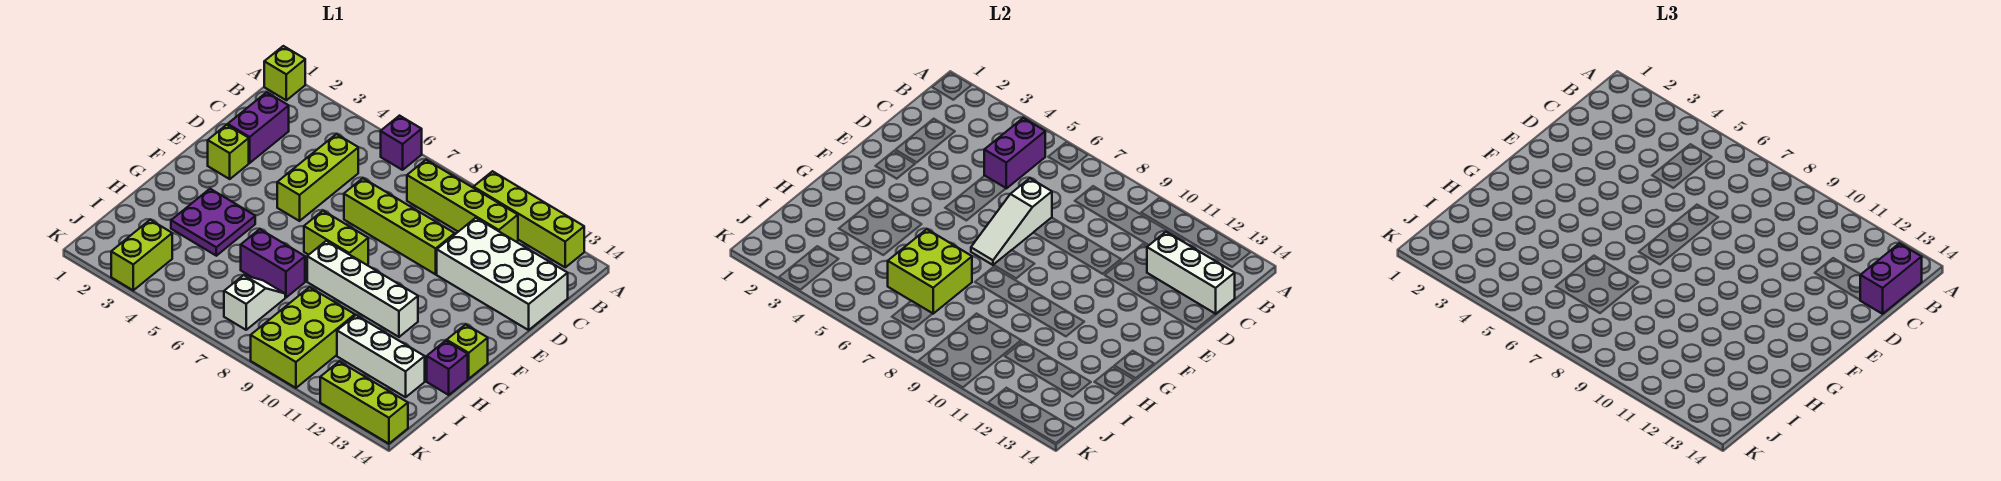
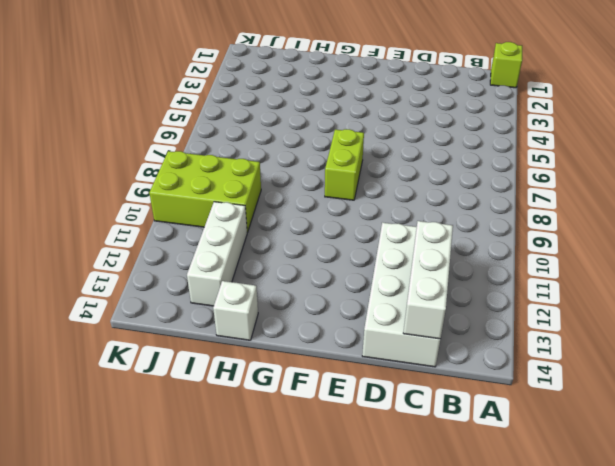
white 1x1 brick [213,281,258,340] -> purple 1x1 brick [427,341,468,395]
none -> purple 1x1 brick [381,116,422,170]
none -> lime 1x4 brick [473,171,584,267]
none -> lime 1x4 brick [407,160,518,242]

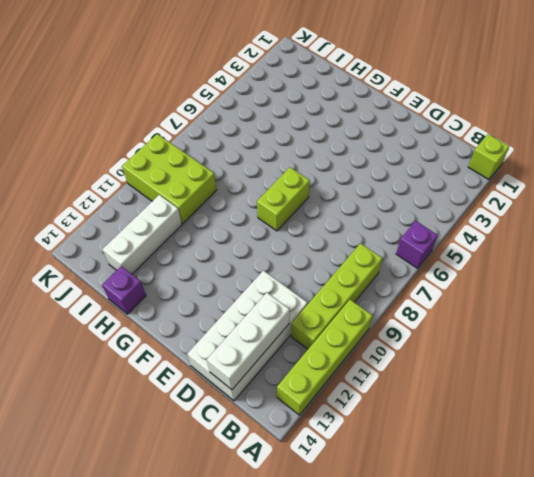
none -> purple 1x2 brick [228,92,289,163]
none -> lime 1x3 brick [277,134,358,221]
none -> lime 1x4 brick [344,178,455,274]

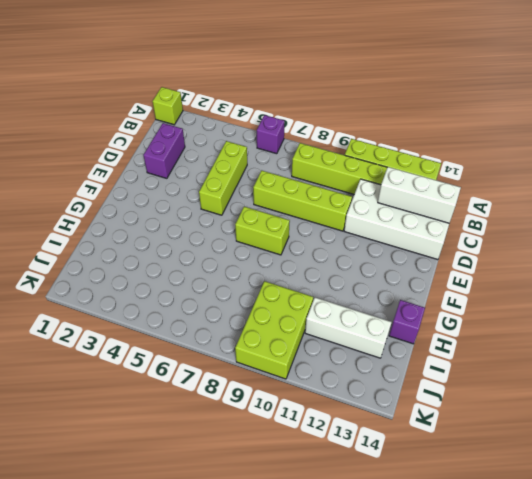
none -> lime 1x1 brick [208,125,249,179]
none -> purple 2x2 plate [171,189,255,256]
none -> white 1x4 brick [307,241,418,337]

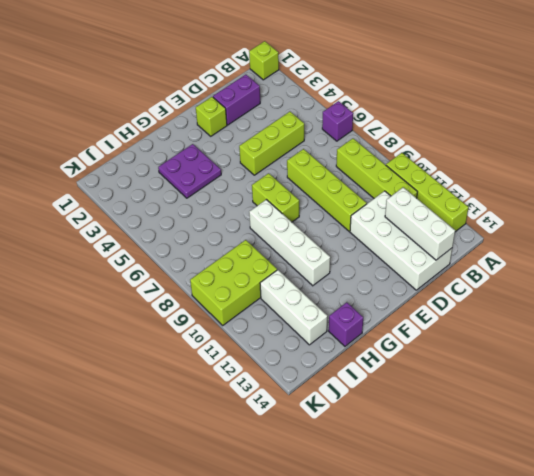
none -> lime 1x1 brick [447,324,488,379]
none -> purple 1x2 brick [241,229,305,297]
none -> white 1x2 slope [224,275,285,330]

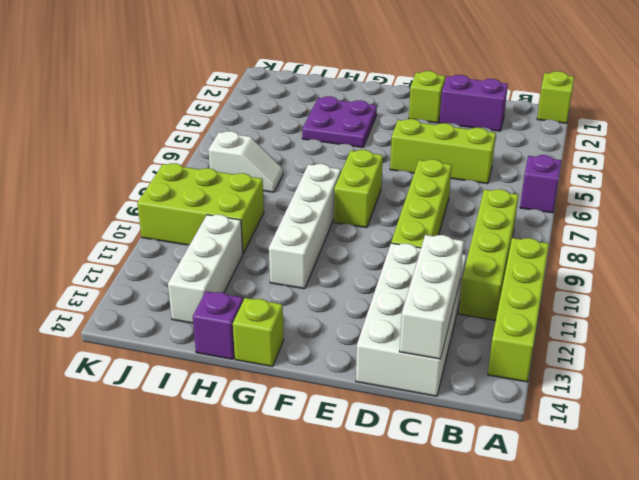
none -> purple 1x2 brick [241,229,305,297]
none -> lime 1x2 brick [111,220,172,290]
none -> lime 1x3 brick [320,361,408,444]

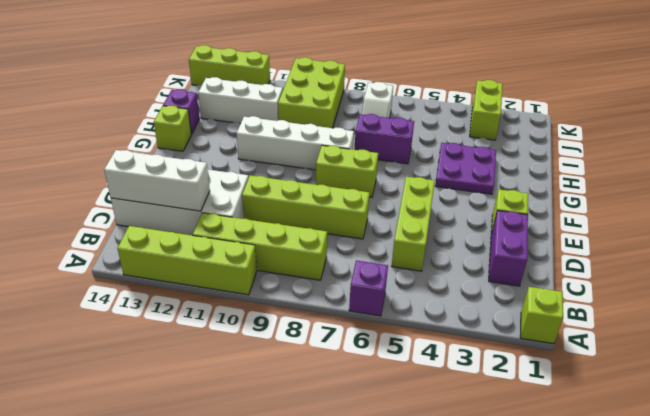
none -> purple 1x2 brick [984,118,1045,188]
none -> white 1x3 slope [971,178,1052,265]
none -> lime 2x2 brick [888,229,972,314]

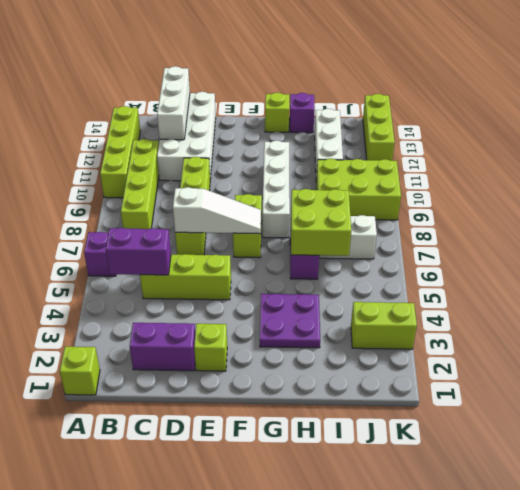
none -> purple 1x2 brick [1860,243,1922,314]

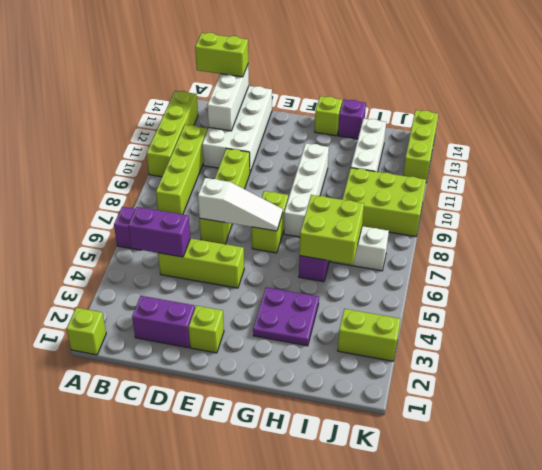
lime 1x2 brick [195,33,248,77] -> purple 1x2 brick [1860,243,1922,314]

